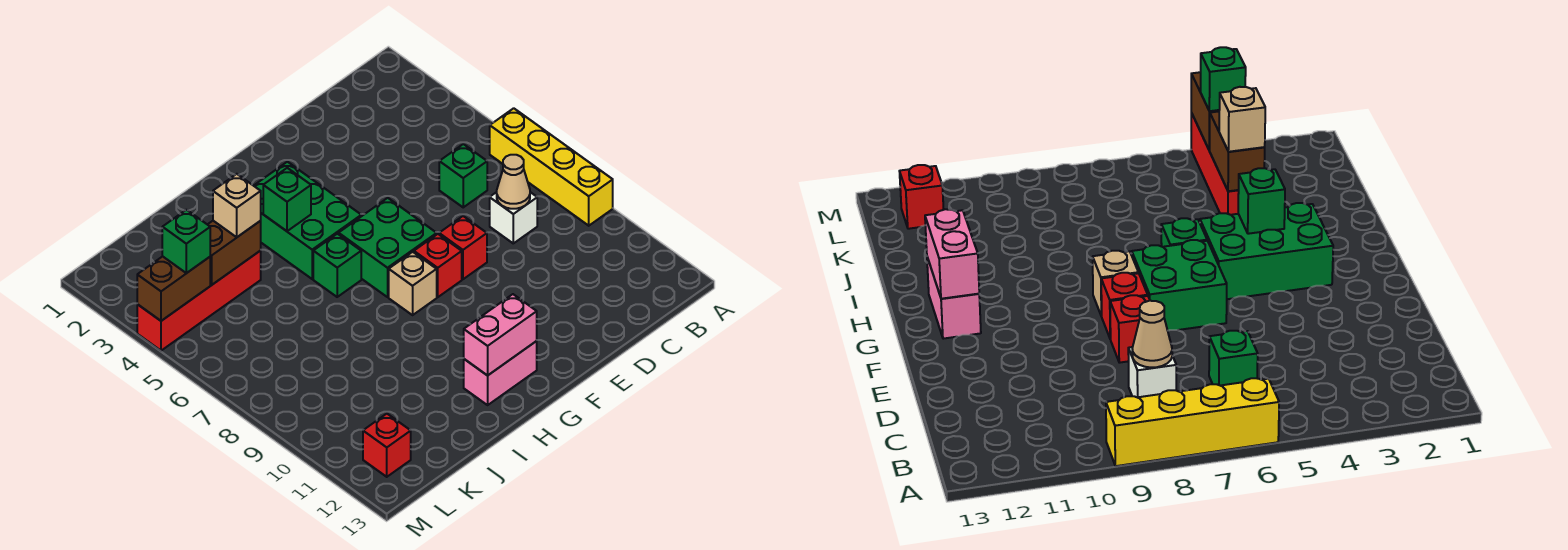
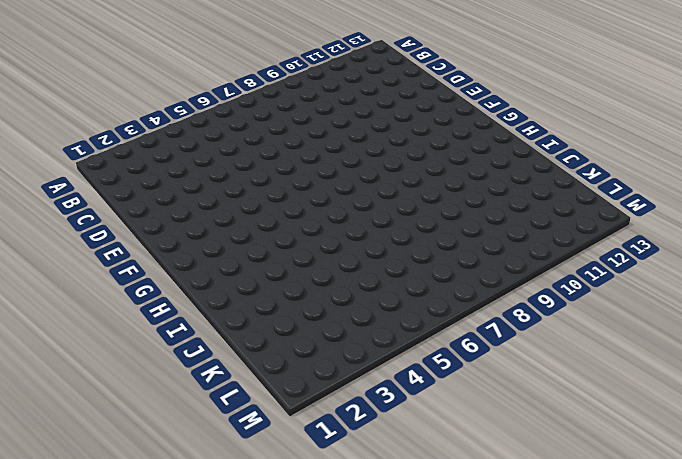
none -> yellow 1x4 brick [490,108,613,226]
none -> green 1x1 brick [439,144,487,207]
none -> white 1x1 brick [490,192,537,243]

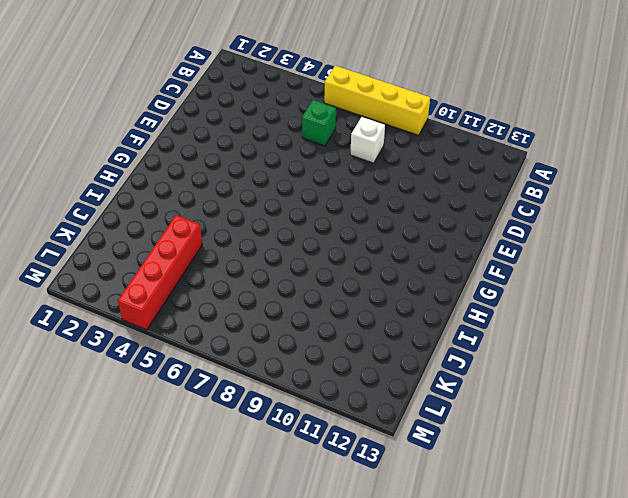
none -> red 1x1 brick [439,216,487,279]
none -> green 2x2 brick [339,198,437,297]
none -> red 1x1 brick [414,234,462,297]

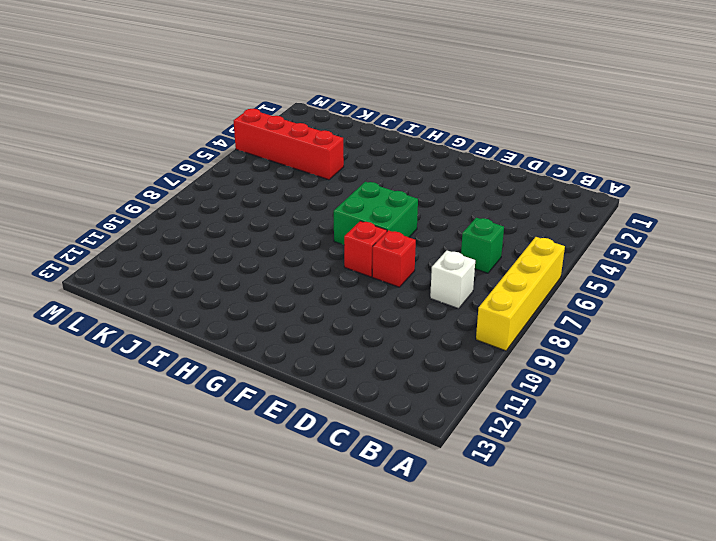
none -> green 2x3 brick [254,162,361,279]
none -> tan 1x1 brick [389,252,437,315]
none -> pink 1x2 brick [464,341,537,405]

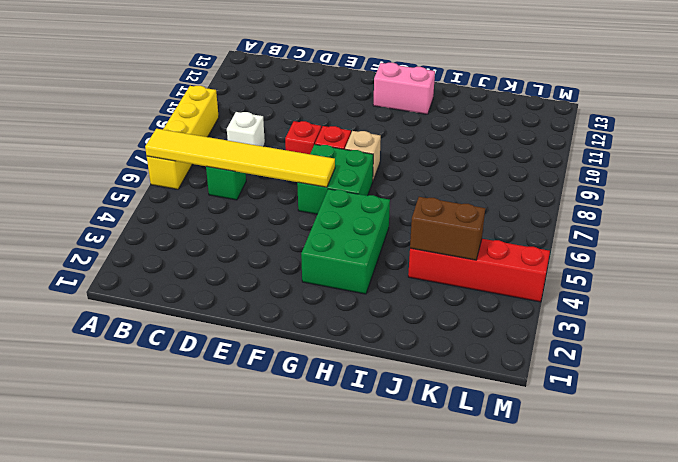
yellow 1x6 tile [145,129,335,187] -> none
none -> green 1x1 brick [313,234,361,297]
none -> red 1x1 brick [363,414,411,477]
none -> tan 1x1 cone [497,155,530,209]

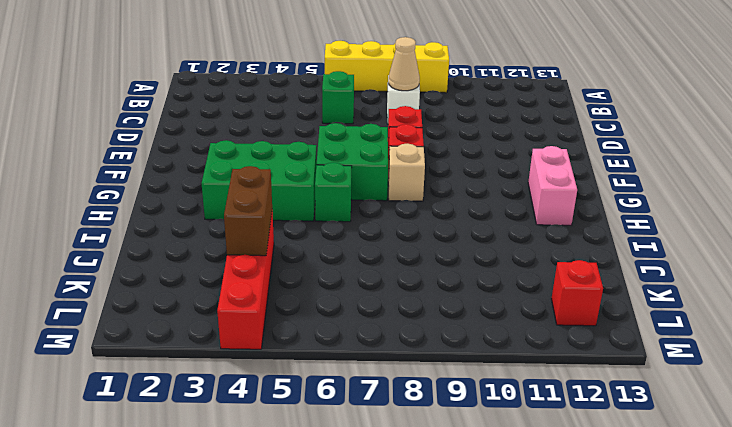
none -> pink 1x2 brick [464,294,537,376]
none -> green 1x1 brick [263,168,311,231]
none -> brown 1x2 brick [137,256,210,321]

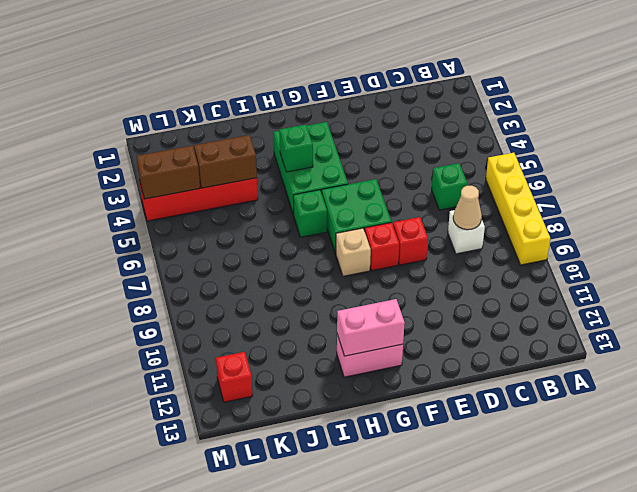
none -> tan 1x1 brick [213,174,261,237]
none -> green 1x1 brick [162,210,210,273]

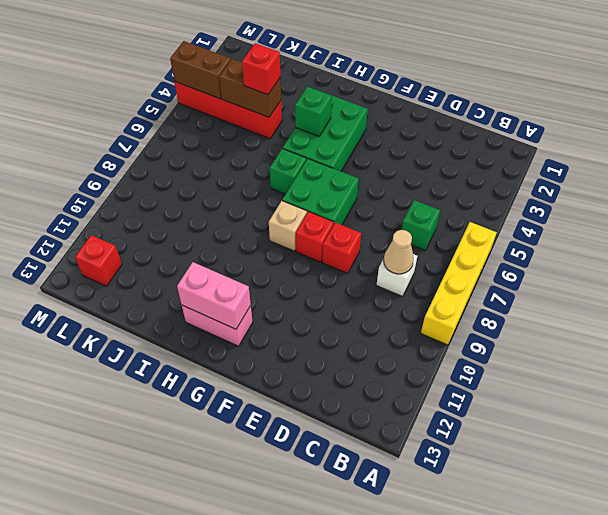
red 1x1 brick [242,43,281,95] -> tan 1x1 brick [213,174,261,237]
none -> green 1x1 brick [162,210,210,273]

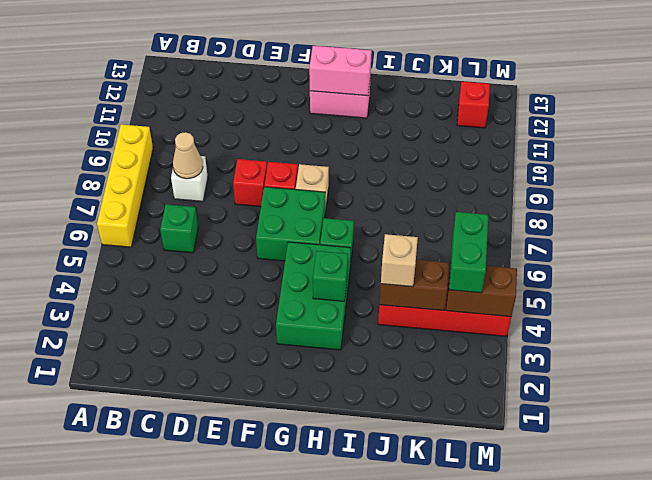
green 1x2 brick [449,212,488,293] -> green 1x1 brick [162,210,210,273]

